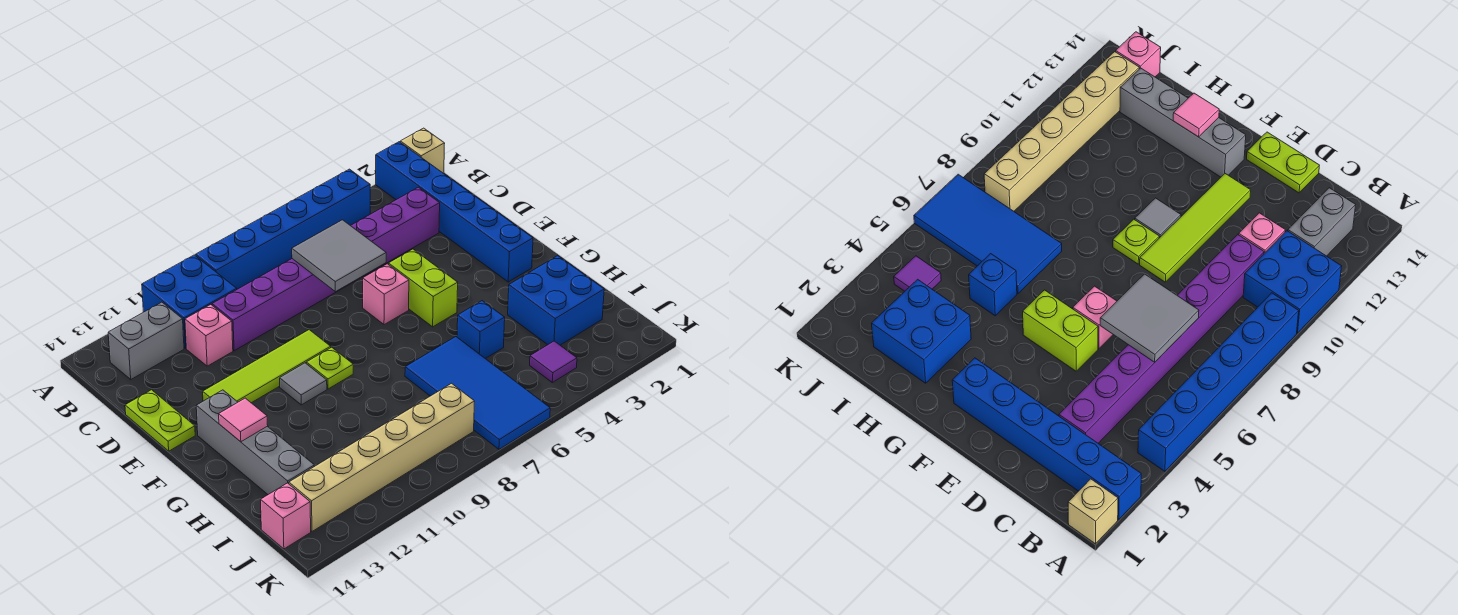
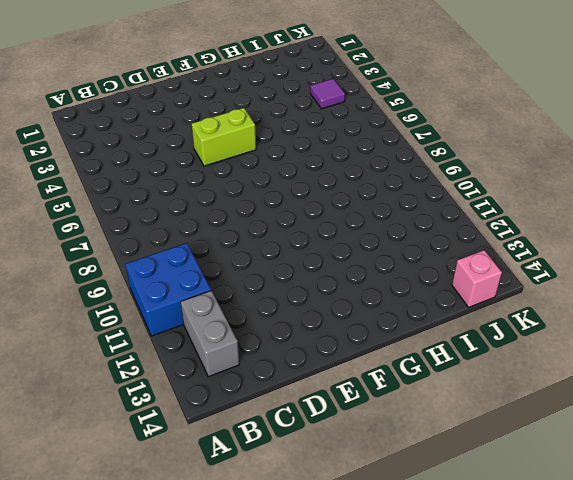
none -> tan 1x1 brick [400,128,445,173]
none -> blue 1x6 brick [376,142,533,282]
none -> blue 1x6 brick [196,169,370,289]

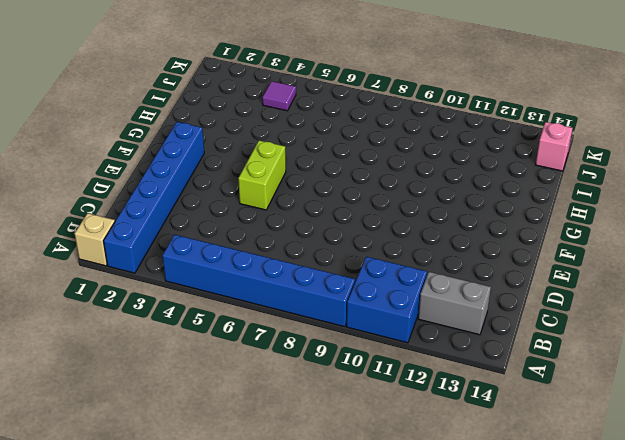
none -> purple 1x8 brick [212,187,440,351]
none -> pink 1x1 brick [185,305,233,366]
none -> lime 1x2 plate [125,390,195,451]

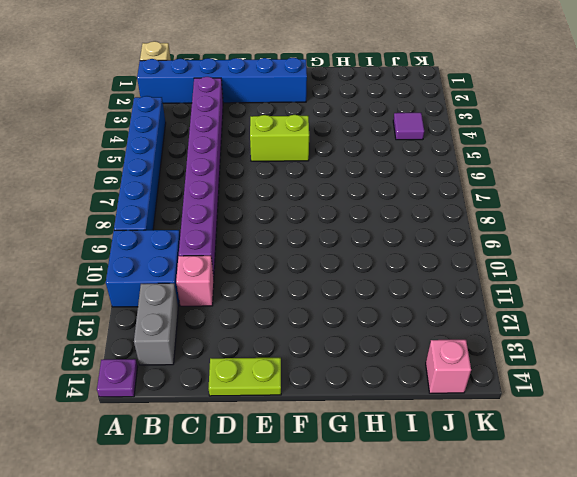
purple 1x1 plate [97,359,138,397] -> none
none -> pink 1x1 brick [363,264,409,325]
none -> lime 1x4 tile [203,330,331,403]
none -> lime 1x1 plate [306,347,353,389]

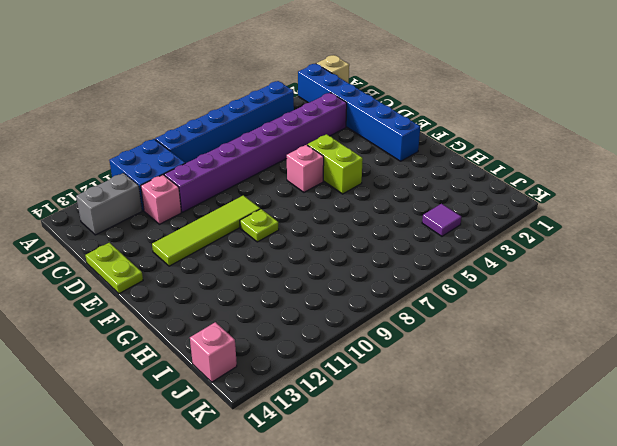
none -> grey 1x1 tile [280,363,327,405]
none -> grey 1x4 brick [196,390,314,494]
none -> blue 2x2 brick [508,256,604,345]

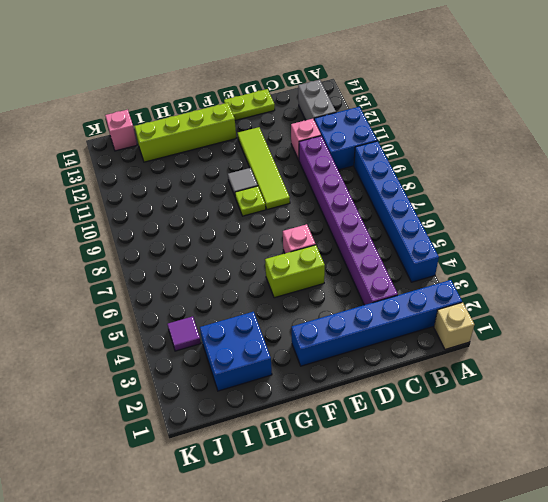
lime 1x4 brick [135,103,236,162] -> grey 1x4 brick [196,390,314,494]
none -> blue 1x1 brick [457,301,505,359]
none -> blue 2x4 tile [405,337,550,449]
none -> tan 1x6 brick [289,383,475,531]

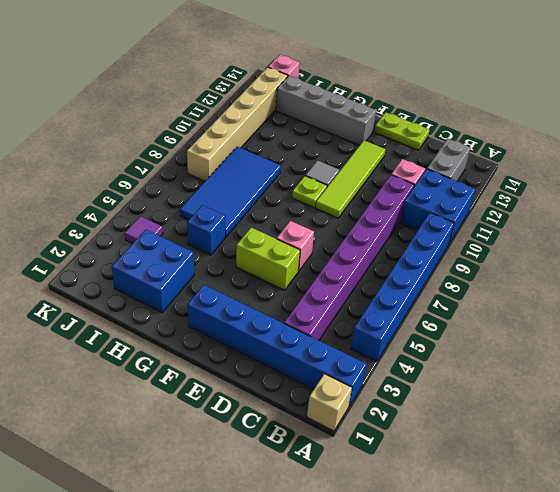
blue 2x4 tile [180,147,281,237] -> blue 2x4 tile turned to [405,337,550,449]
none -> grey 2x2 tile [292,220,386,292]
none -> pink 1x1 tile [219,398,268,442]

